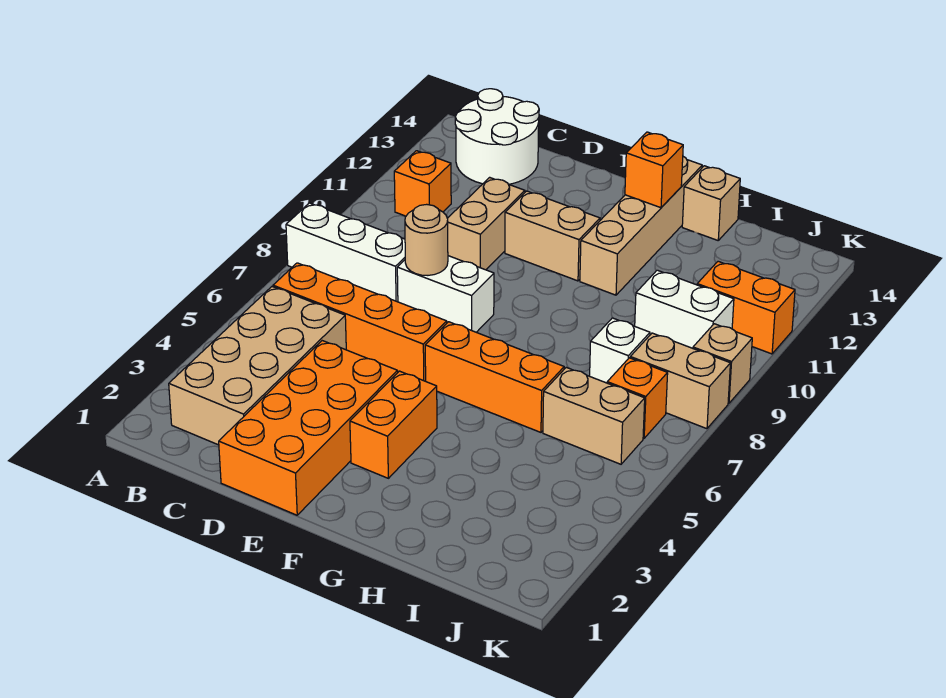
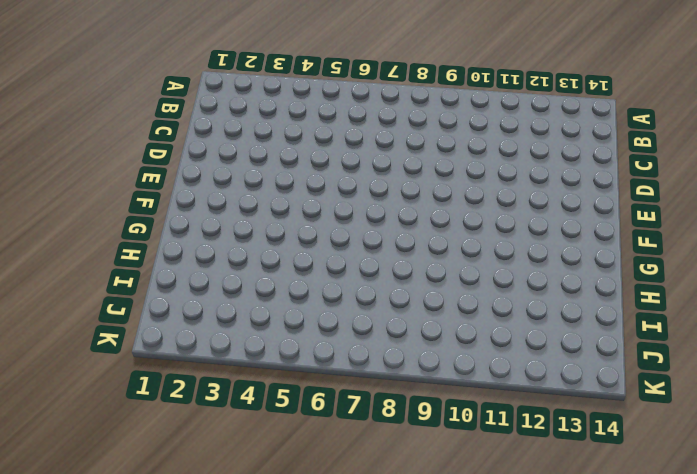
none -> white 1x3 brick [286,203,405,302]
none -> tan 2x4 brick [169,287,346,445]
none -> orange 1x4 brick [273,263,447,381]

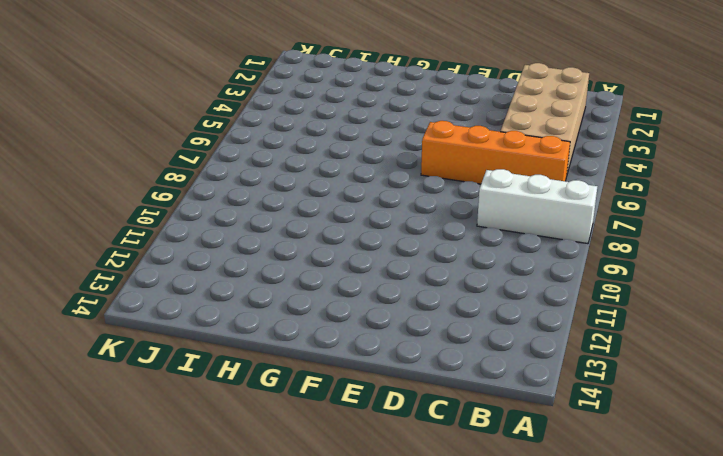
none -> orange 1x1 brick [394,151,451,216]
none -> white 2x2 round brick [455,89,539,184]
none -> orange 2x4 brick [219,341,398,515]

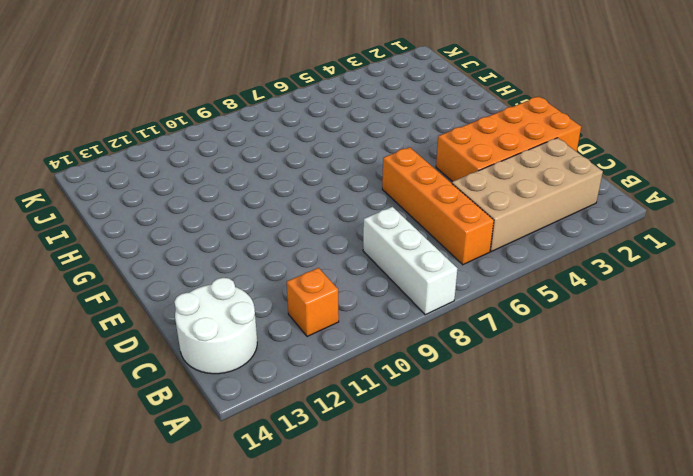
none -> white 1x2 brick [397,256,494,332]
none -> tan 1x2 brick [447,177,525,270]
none -> tan 1x2 brick [505,191,600,281]

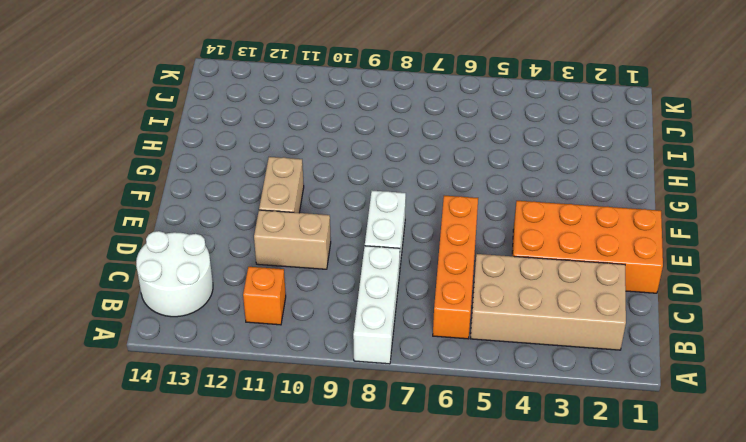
none -> orange 1x2 brick [350,371,437,478]
none -> orange 1x3 brick [425,322,564,432]
none -> tan 1x4 brick [580,157,702,295]

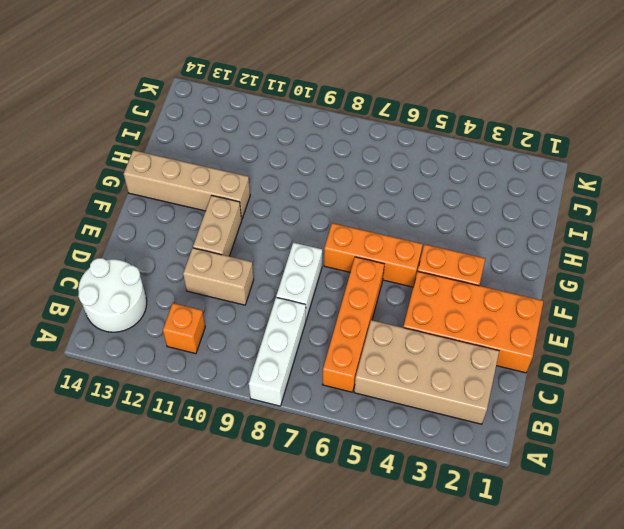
orange 1x3 brick [324,223,423,287] -> orange 1x3 brick turned to [425,322,564,432]
none -> tan 1x1 brick [682,166,740,240]
none -> tan 1x2 brick [543,367,645,464]
none -> white 1x1 brick [590,318,650,383]

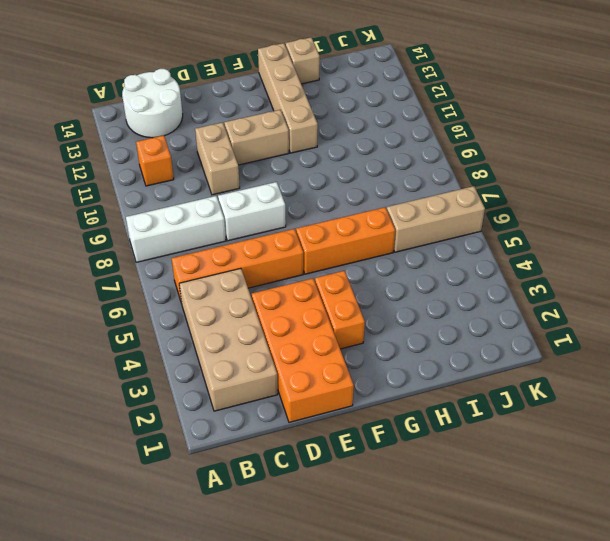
tan 1x3 brick [387,186,485,252] -> tan 1x2 brick [543,367,645,464]
none -> white 1x1 brick [590,318,650,383]
none -> white 1x2 brick [635,270,734,348]
none -> orange 1x1 brick [607,358,668,438]

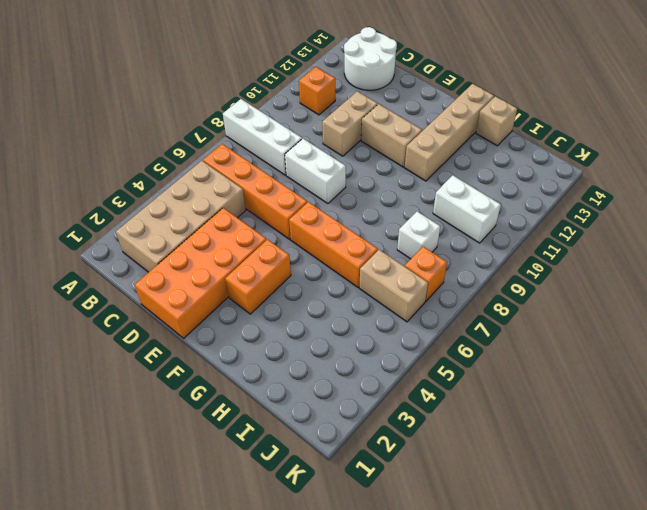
none -> tan 1x2 brick [630,333,730,429]
none -> orange 1x2 brick [697,261,795,354]
none -> tan 1x1 brick [693,324,752,403]

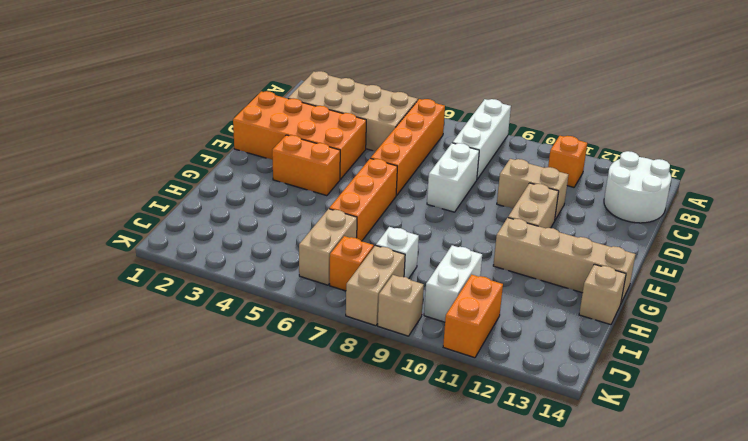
none -> tan 1x1 round brick [405,204,448,275]
none -> orange 1x1 brick [625,132,683,208]

